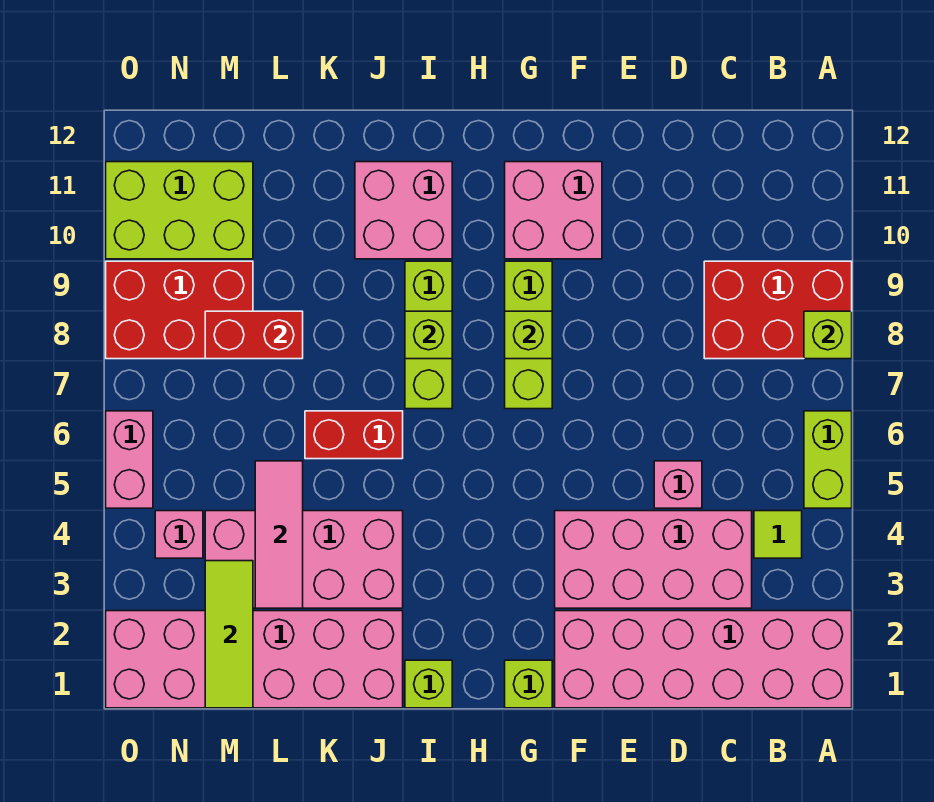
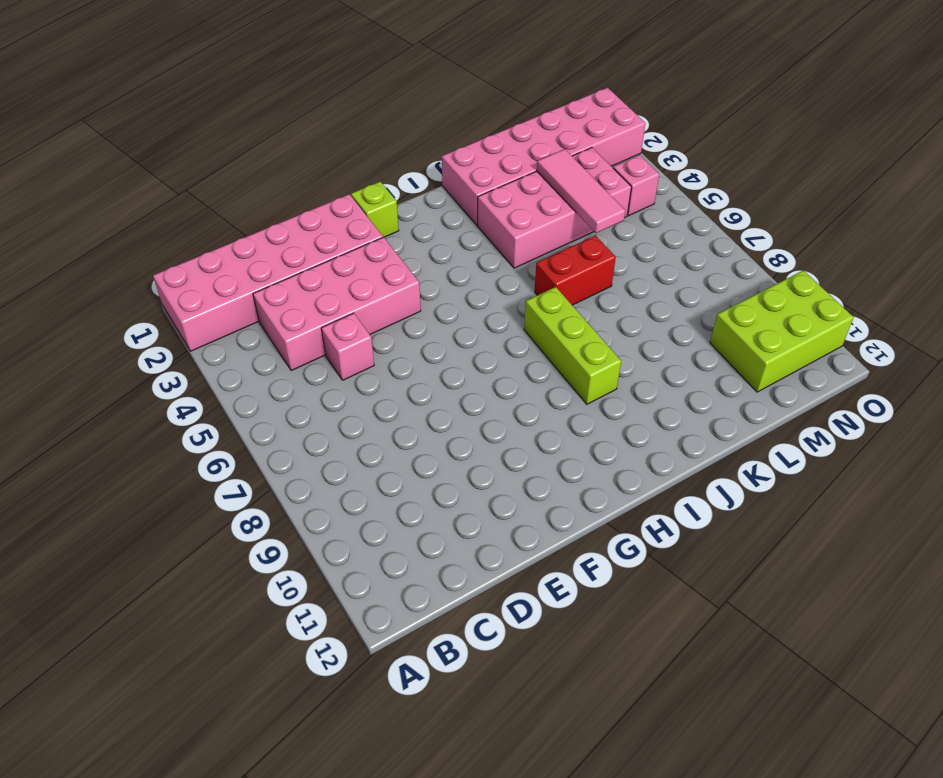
none -> lime 1x2 brick [804,411,852,508]
none -> red 2x3 brick [704,261,852,359]
none -> lime 1x1 tile [754,511,802,558]

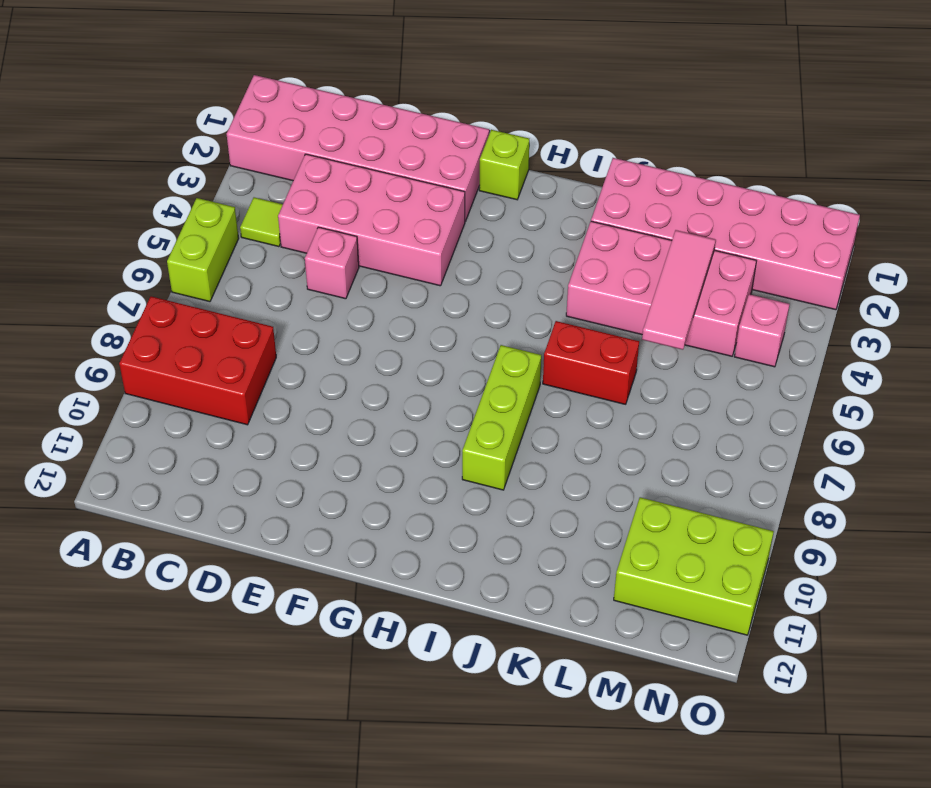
none -> pink 2x2 brick [505,162,602,259]
none -> lime 1x3 brick [505,261,552,409]
none -> lime 1x1 brick [405,660,452,708]

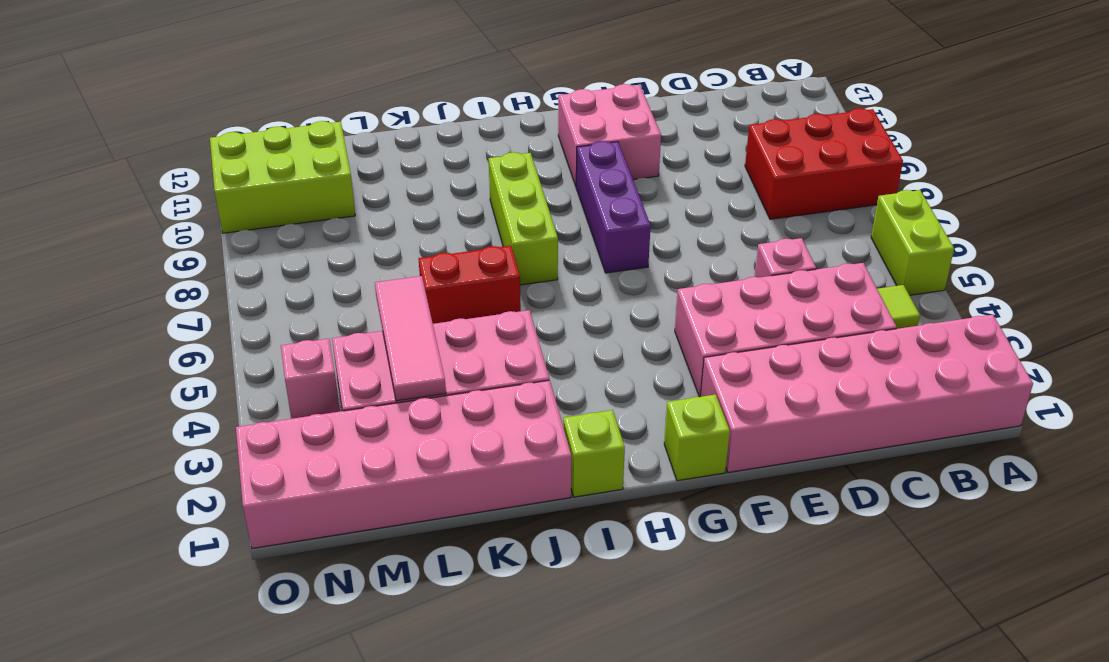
purple 1x3 brick [576,141,651,273] -> lime 1x3 brick [505,261,552,409]
none -> pink 2x2 brick [355,162,452,259]
none -> red 2x3 brick [106,261,253,359]
none -> pink 1x2 brick [106,411,153,508]

